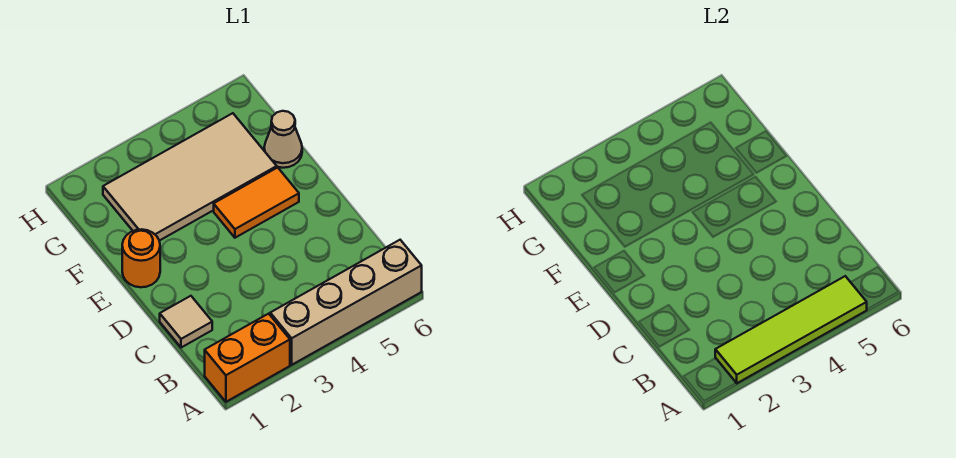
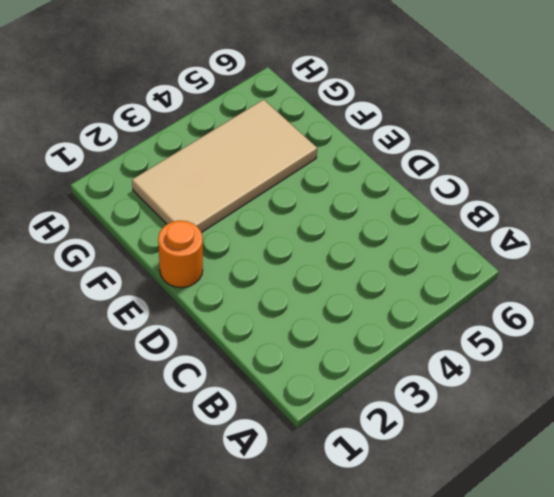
none -> orange 1x2 brick [205,314,290,402]
none -> tan 1x4 brick [270,240,422,365]

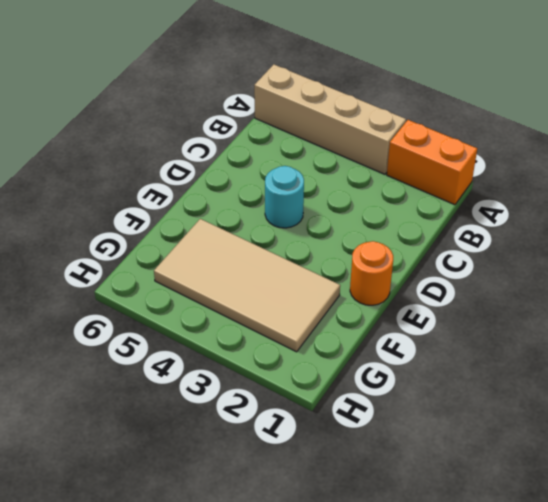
cyan 1x1 round brick [265,166,304,228] -> none
none -> tan 1x1 tile [160,296,212,348]
none -> orange 1x2 tile [214,167,299,238]

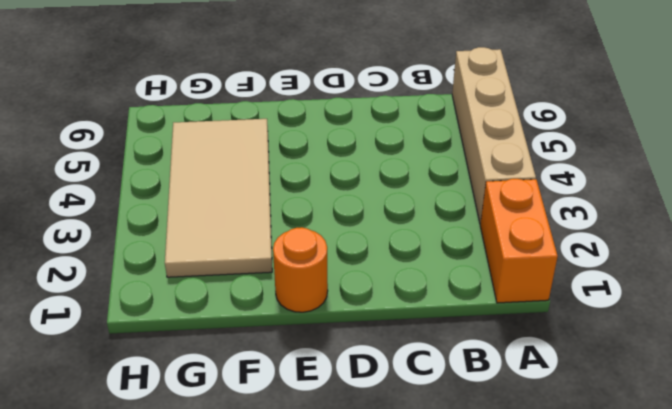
none -> tan 1x1 tile [160,296,212,348]
none -> orange 1x2 tile [214,167,299,238]

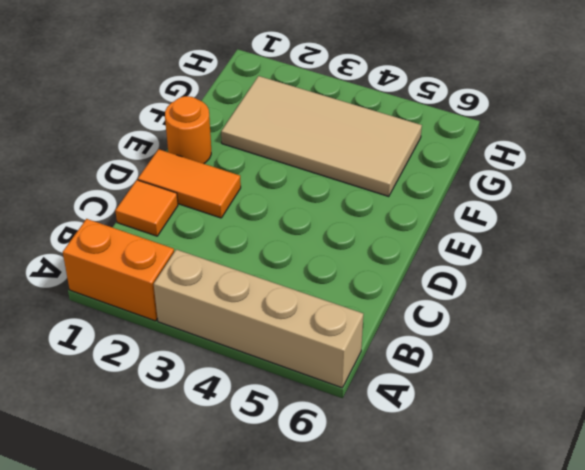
orange 1x1 tile [115,180,178,236] -> tan 1x1 tile [160,296,212,348]
orange 1x2 tile [138,149,241,218] -> orange 1x2 tile moved to [214,167,299,238]
none -> tan 1x1 cone [264,111,302,168]
none -> lime 1x4 tile [715,276,867,383]

